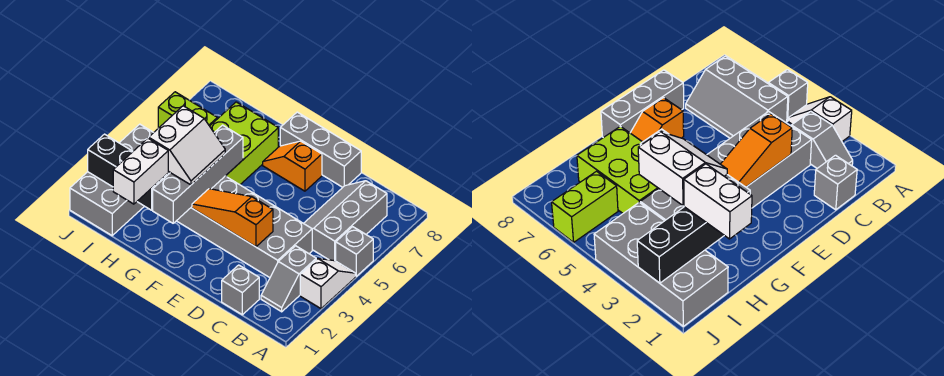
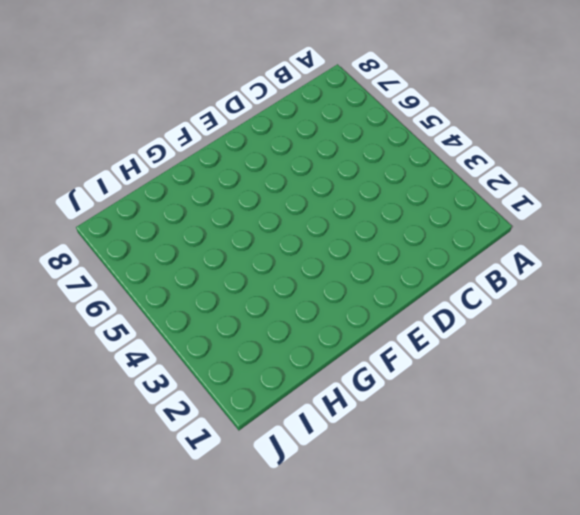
none -> white 1x2 slope [300,259,356,309]
none -> grey 1x1 brick [336,227,373,276]
none -> grey 1x2 slope [261,246,316,312]

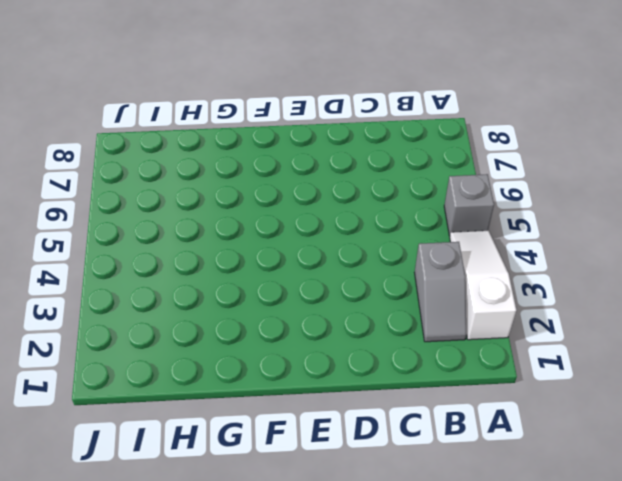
white 1x3 slope [450,231,516,340] -> white 1x2 slope [300,259,356,309]
none -> grey 2x3 slope [304,181,387,261]
none -> grey 1x1 brick [222,265,259,315]
none -> grey 2x6 brick [168,171,312,278]

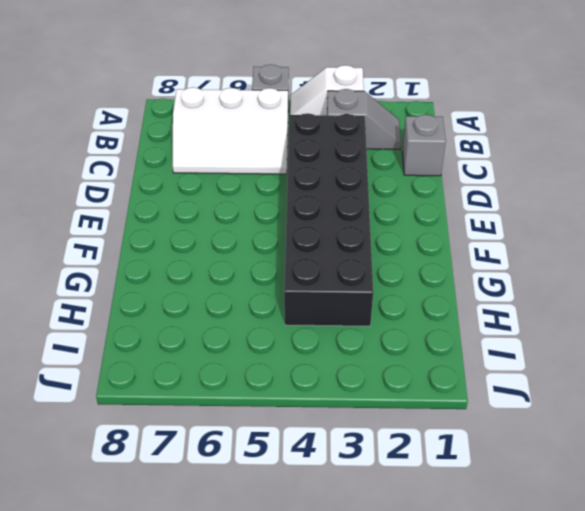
white 2x3 slope [173,87,288,174] -> grey 2x3 slope [304,181,387,261]
black 2x6 brick [284,113,373,326] -> grey 2x6 brick [168,171,312,278]
none -> grey 1x3 brick [280,112,361,187]
none -> orange 1x2 slope [263,141,322,191]
none -> lime 2x3 brick [210,102,278,185]

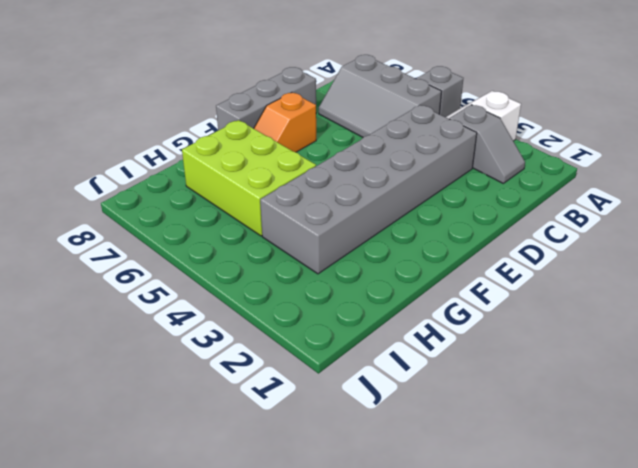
none -> grey 1x1 brick [222,265,259,315]
none -> grey 2x4 brick [70,124,154,236]
none -> lime 1x2 brick [158,92,217,128]

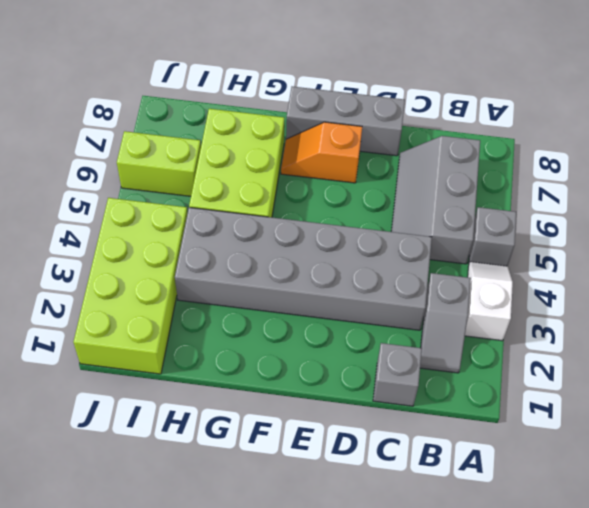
lime 2x4 brick [73,198,188,374] -> grey 2x4 brick [70,124,154,236]
none -> orange 1x3 slope [192,189,273,247]
none -> grey 1x4 brick [153,125,243,223]
none -> black 1x3 brick [88,134,168,210]

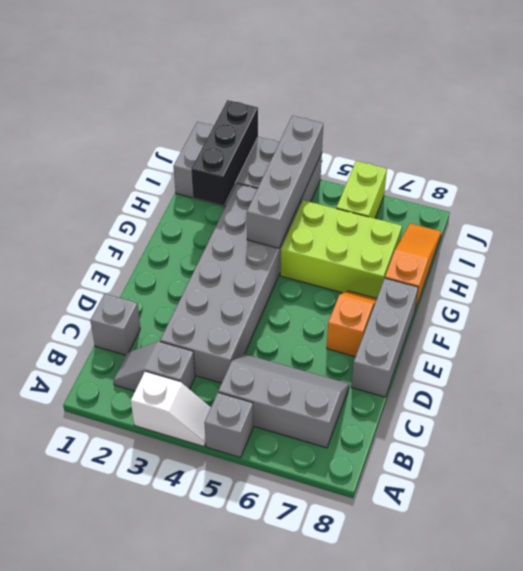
grey 1x4 brick [247,116,323,248] -> grey 1x4 brick turned to [153,125,243,223]
orange 1x3 slope [385,224,441,310] -> orange 1x3 slope moved to [192,189,273,247]
none -> white 2x2 slope [149,106,225,185]
none -> white 1x2 brick [113,138,168,204]

